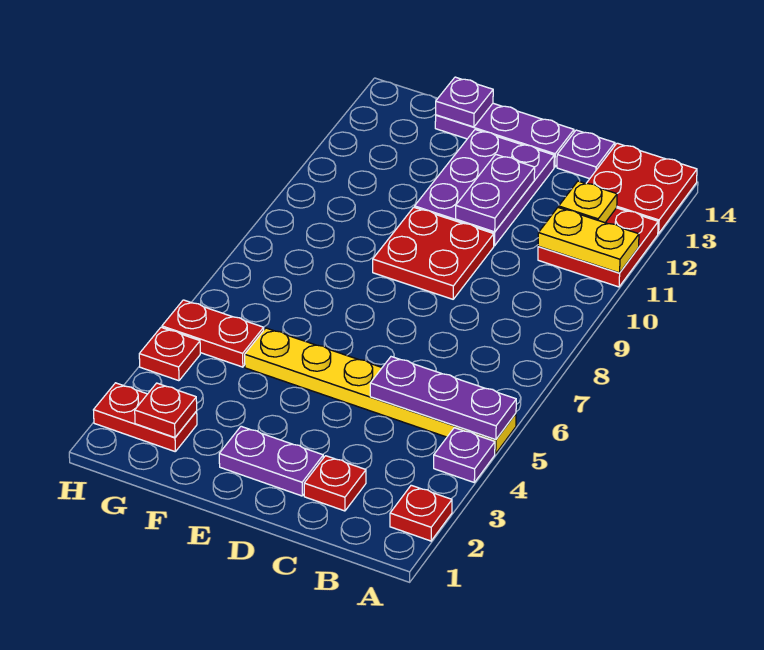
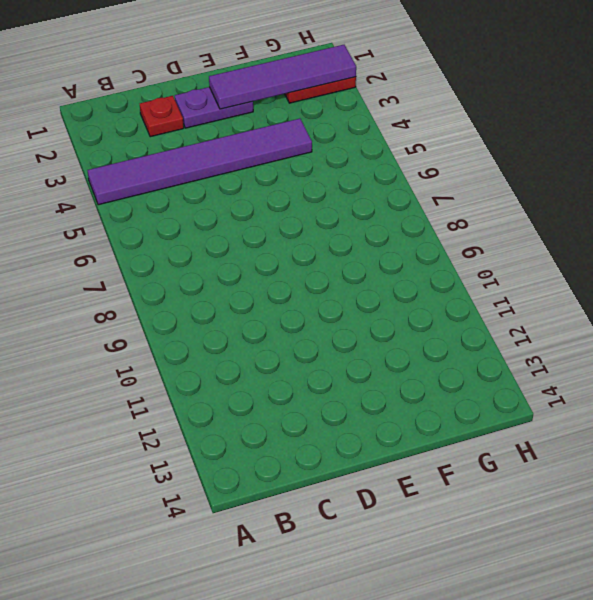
purple 1x6 tile [87,119,312,205] -> purple 1x1 plate [434,428,495,482]
purple 1x4 tile [209,45,356,109] -> red 1x1 plate [135,383,197,437]
none -> red 1x1 plate [390,485,452,541]
none -> yellow 1x6 plate [245,328,516,454]
none -> red 2x2 plate [538,208,658,287]

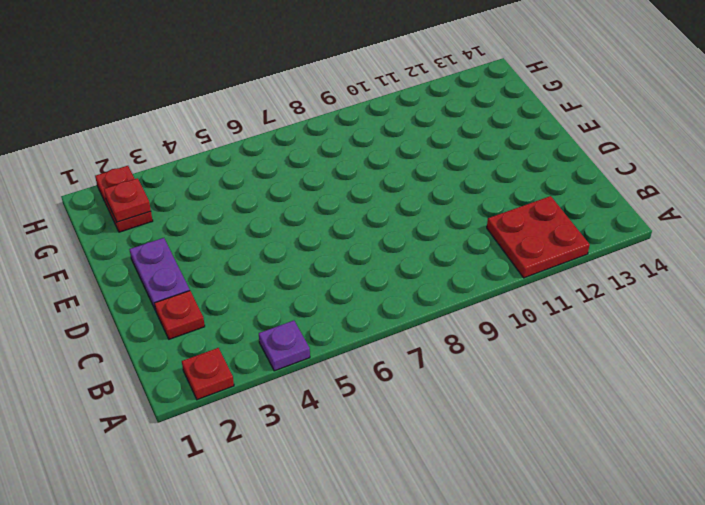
none -> yellow 1x6 plate [245,328,516,454]
none -> red 2x2 plate [586,143,697,234]
none -> purple 1x1 plate [557,130,615,179]

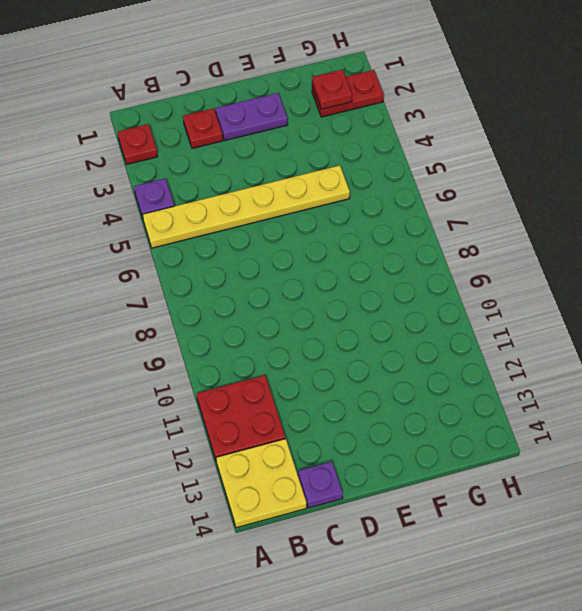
yellow 2x2 plate [216,439,307,528] -> red 2x2 plate [586,143,697,234]
none -> red 2x2 plate [373,207,494,299]
none -> purple 2x3 plate [415,130,554,246]
none -> purple 1x3 plate [435,103,574,167]

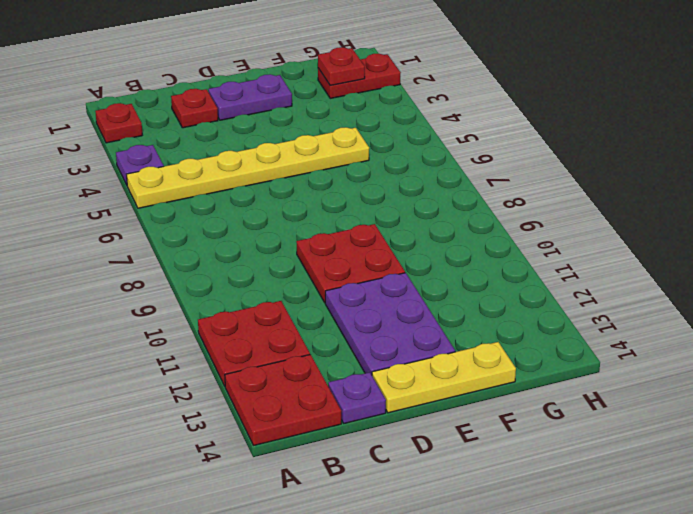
yellow 1x3 plate [372,342,516,413] -> purple 1x3 plate [435,103,574,167]
none -> red 1x2 plate [162,300,264,367]
none -> red 1x1 plate [139,327,200,381]
none -> purple 1x3 plate [370,357,516,440]

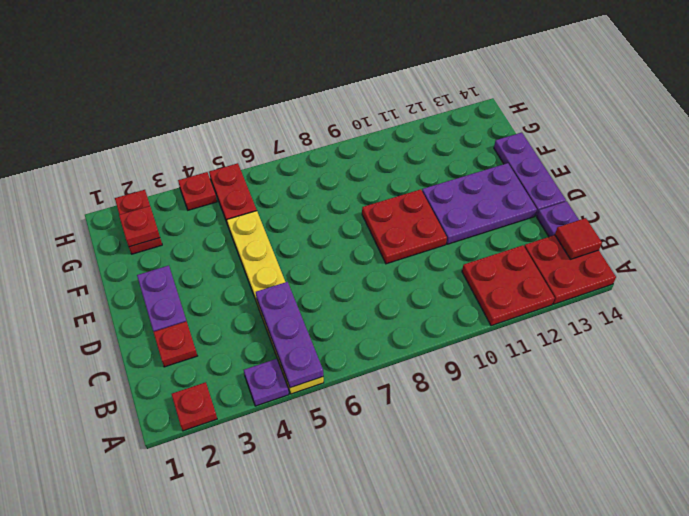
red 1x1 tile [555,218,602,259] -> none
none -> yellow 1x2 plate [538,207,639,273]
none -> yellow 1x1 plate [559,181,617,223]
none -> purple 1x2 plate [456,155,535,232]

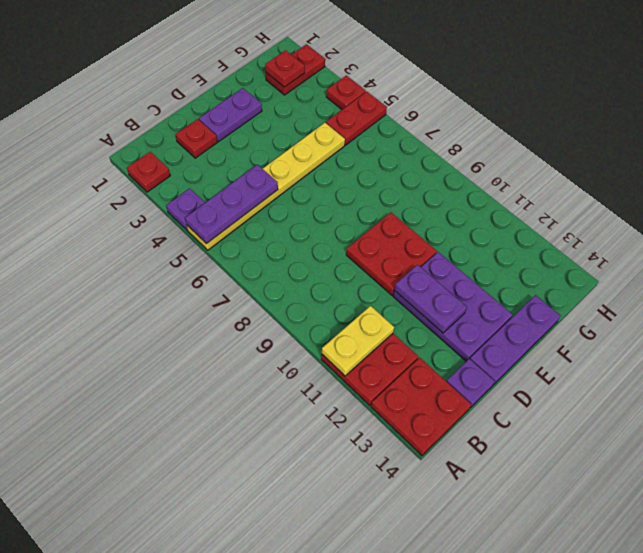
none -> yellow 1x1 plate [559,181,617,223]
none -> purple 1x1 plate [436,77,493,127]

